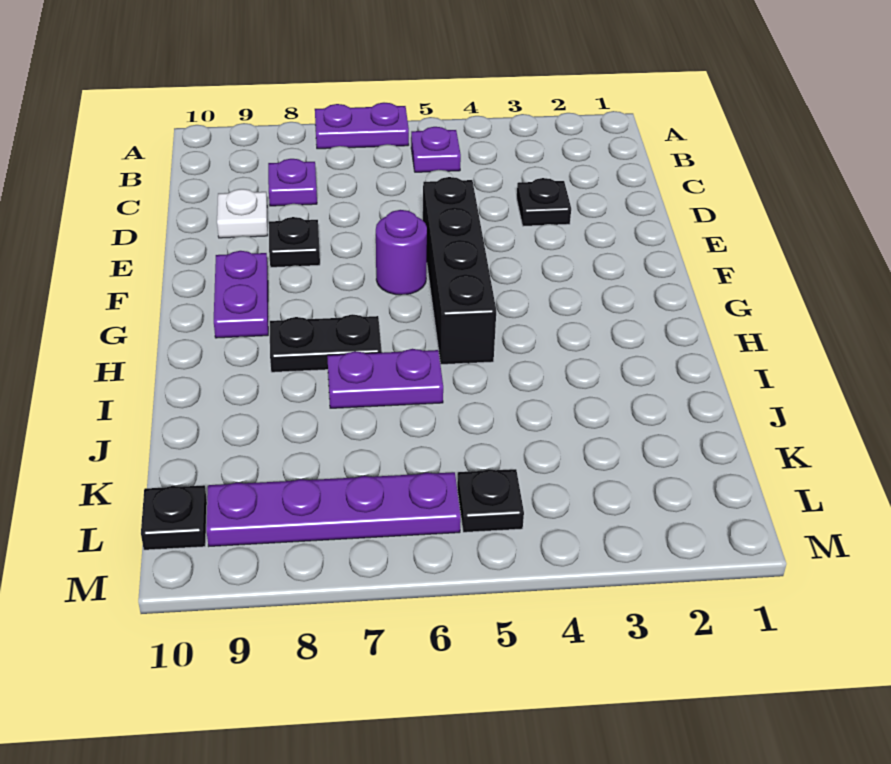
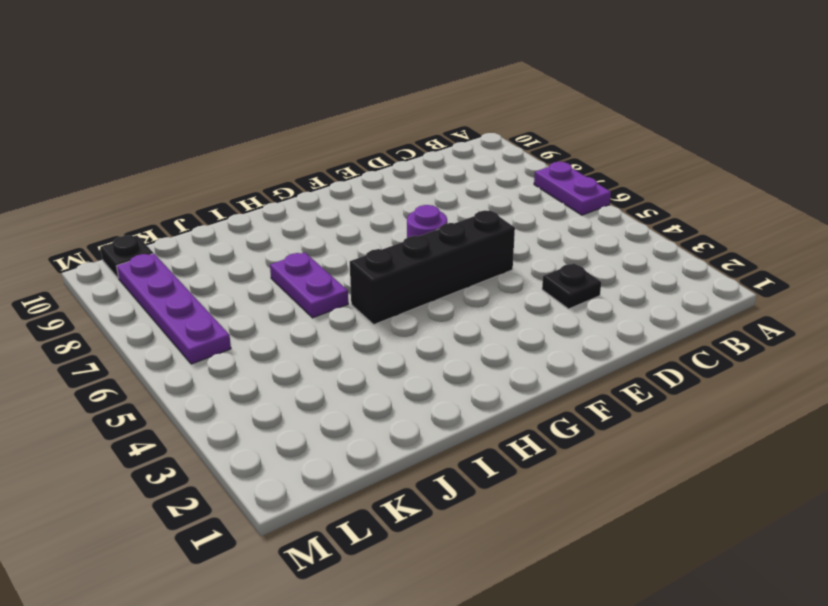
none -> purple 1x1 plate [411,127,461,172]
none -> purple 1x1 plate [268,159,317,206]
none -> white 1x1 plate [217,189,268,238]

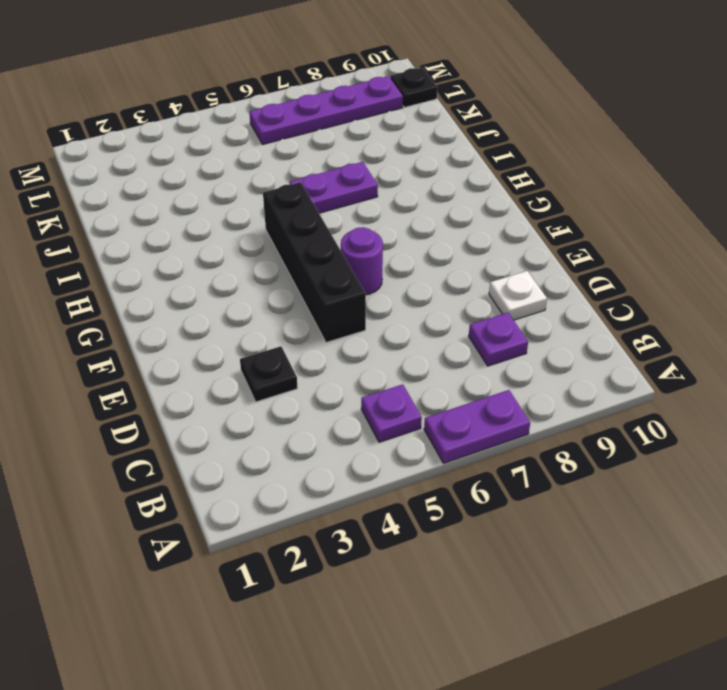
none -> black 1x1 plate [269,217,320,267]
none -> purple 1x2 plate [214,251,268,338]
none -> black 1x2 plate [270,314,382,372]

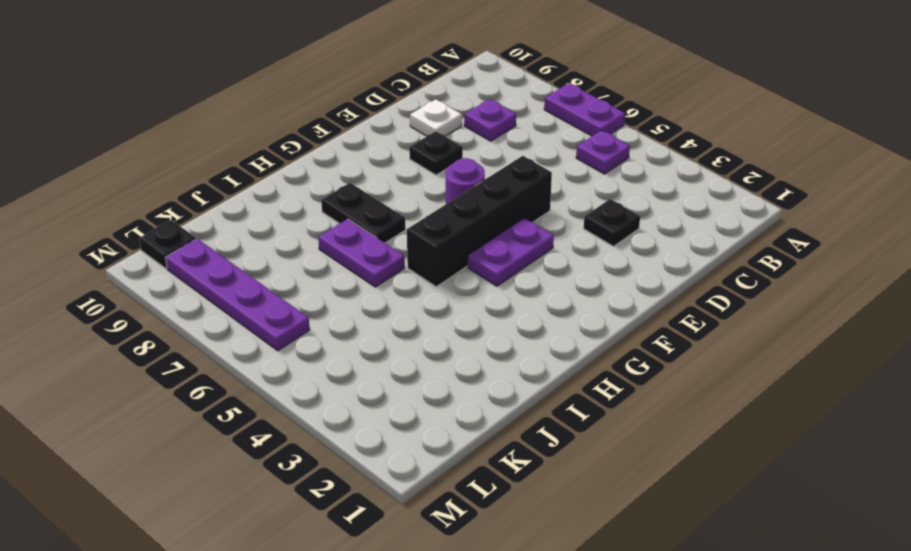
purple 1x2 plate [468,218,554,286] -> purple 1x2 plate moved to [214,251,268,338]
none -> black 1x1 plate [457,469,524,532]

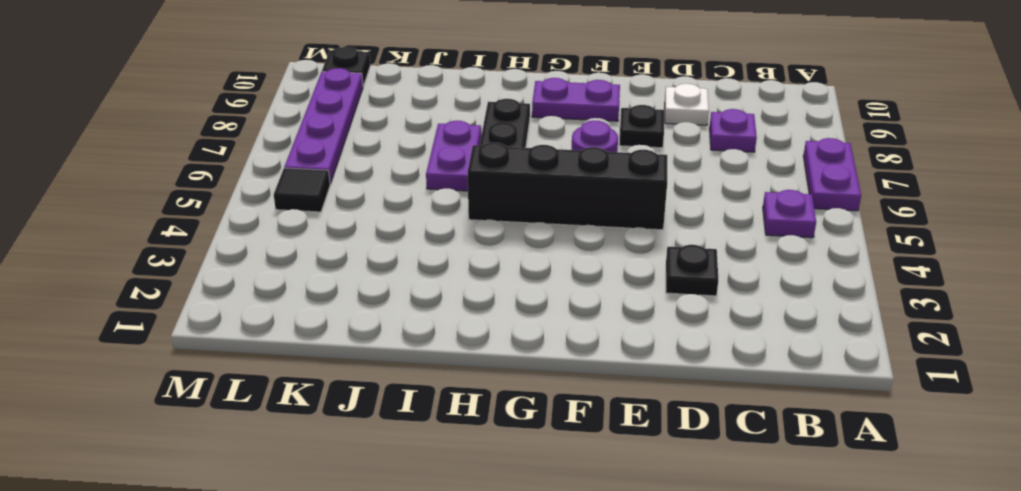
black 1x1 tile [274,168,330,212] -> black 1x1 plate [457,469,524,532]

